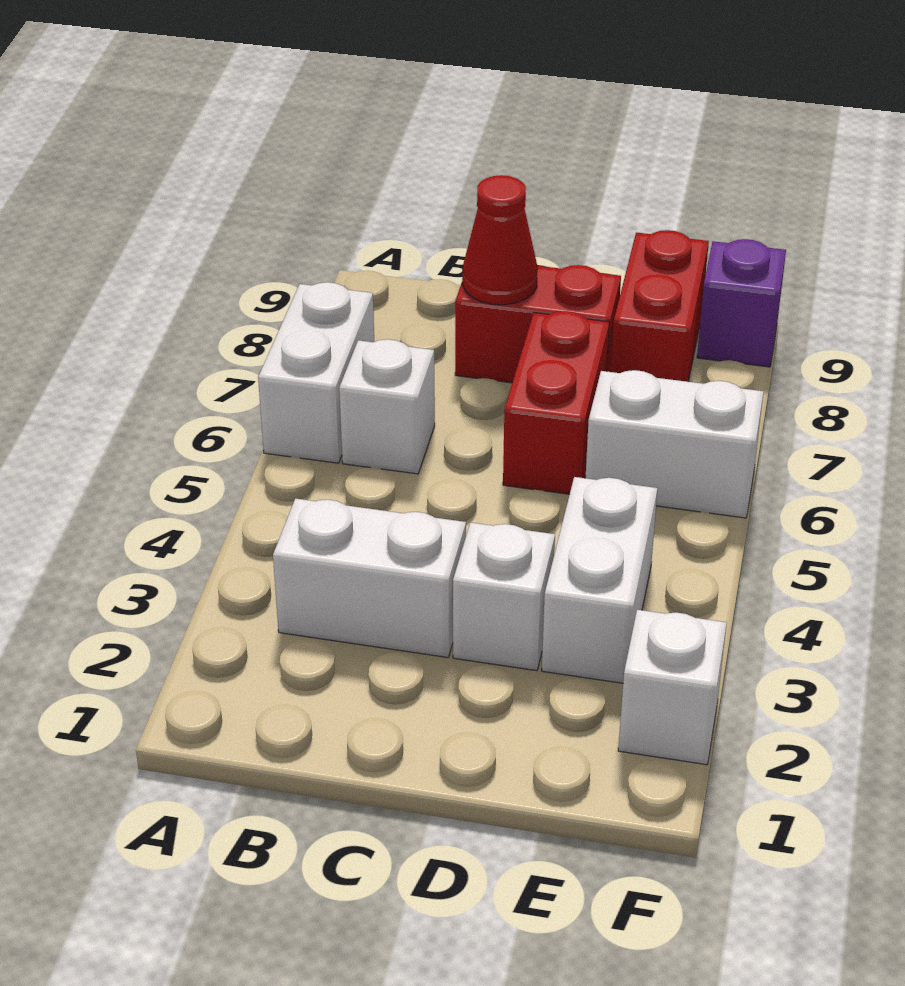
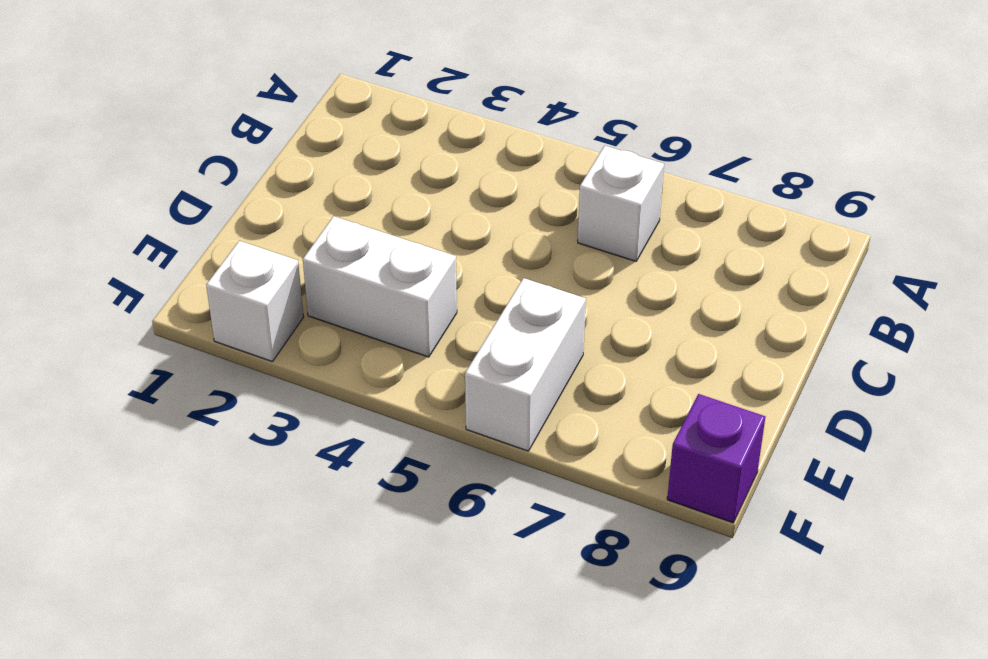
none -> white 1x2 brick [258,282,374,463]
none -> white 1x2 brick [273,498,466,657]
none -> red 1x2 brick [455,265,621,383]

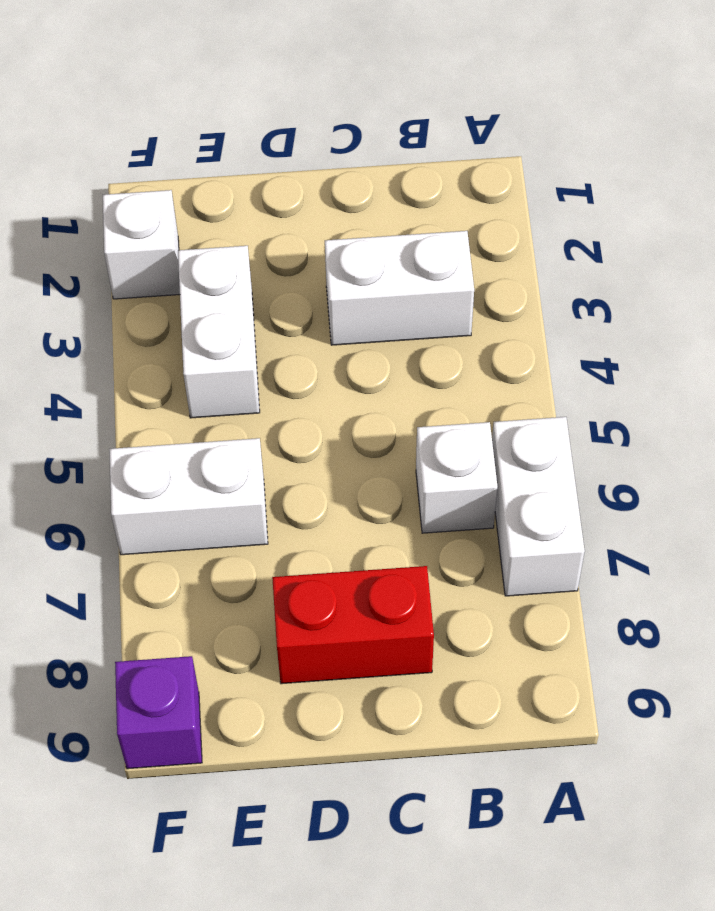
none -> white 1x1 brick [453,523,555,671]
none -> red 1x2 brick [503,311,609,494]
none -> red 1x2 brick [611,230,709,382]

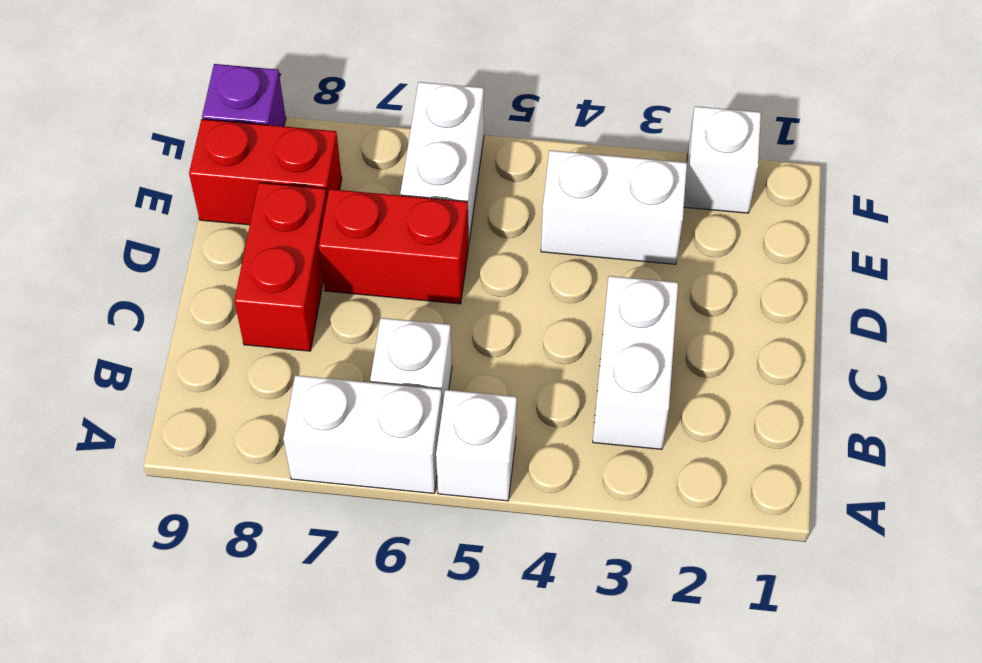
white 1x1 brick [436,390,517,501] -> white 1x1 brick moved to [453,523,555,671]
none -> red 1x1 cone [462,175,538,305]

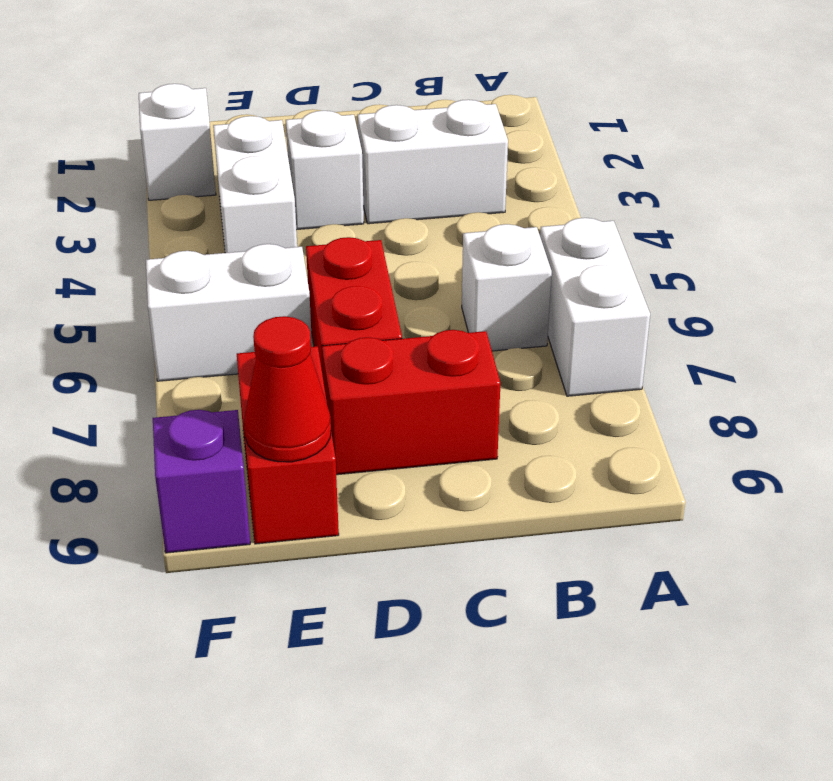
red 1x1 cone [244,316,331,462] -> red 1x1 cone moved to [462,175,538,305]

